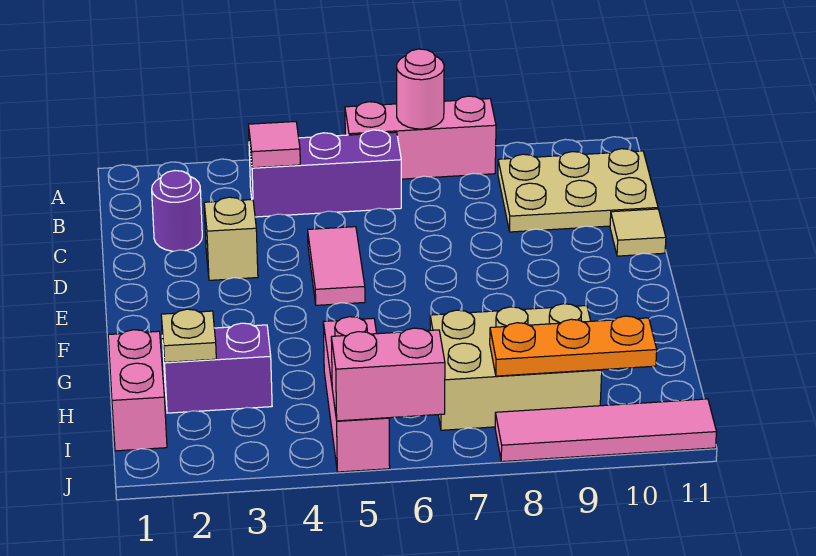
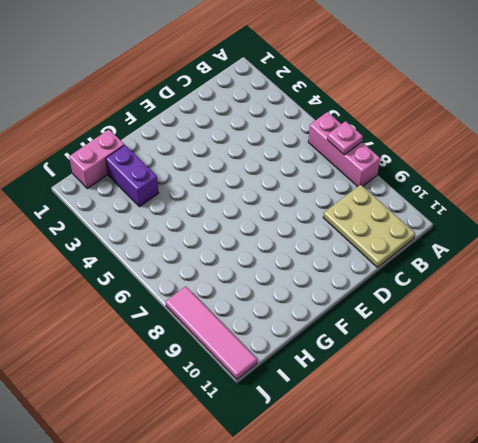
pink 1x1 plate [327,121,363,155] -> pink 1x1 round brick [397,49,444,129]
none -> purple 1x3 brick [249,130,401,217]
none -> purple 1x1 round brick [152,171,202,251]
none -> tan 1x1 brick [204,197,258,280]

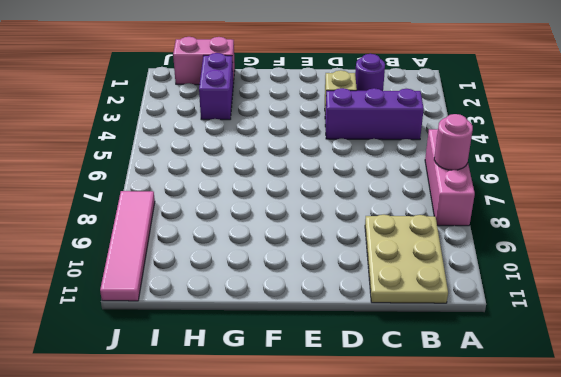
purple 1x3 brick [325,88,424,140] -> purple 1x3 brick turned to [249,130,401,217]
none -> pink 1x2 tile [308,227,365,305]
none -> tan 1x1 tile [610,209,666,256]
none -> pink 1x3 brick [323,317,390,472]

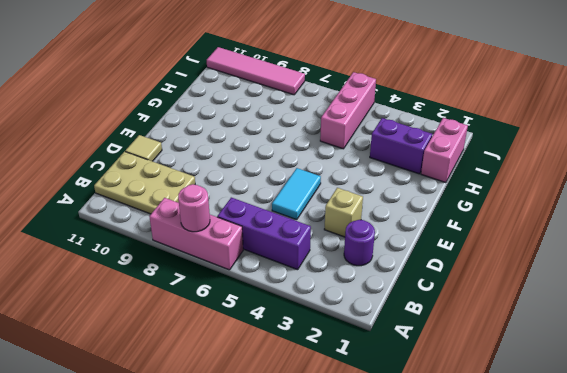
cyan 1x2 tile [272,168,321,220] -> pink 1x2 tile [308,227,365,305]
none -> tan 2x3 brick [430,304,602,430]
none -> pink 1x1 tile [249,122,300,168]
none -> tan 1x1 plate [161,309,216,362]

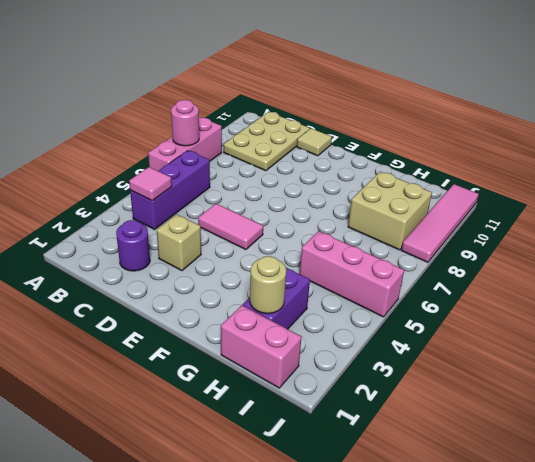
tan 1x1 round brick [250,256,286,314] -> tan 1x1 plate [161,309,216,362]
tan 2x2 brick [348,172,432,250] -> tan 2x3 brick [430,304,602,430]
none -> orange 1x3 plate [490,316,657,376]
none -> pink 1x2 brick [331,328,445,421]

